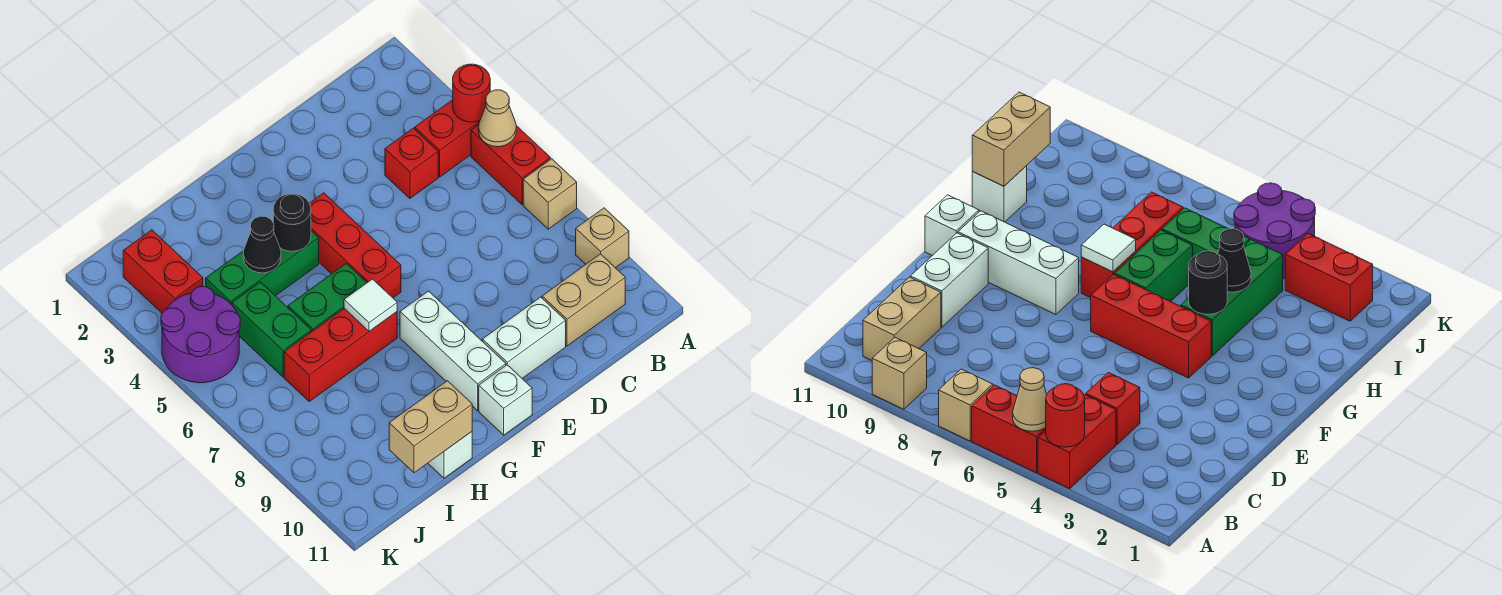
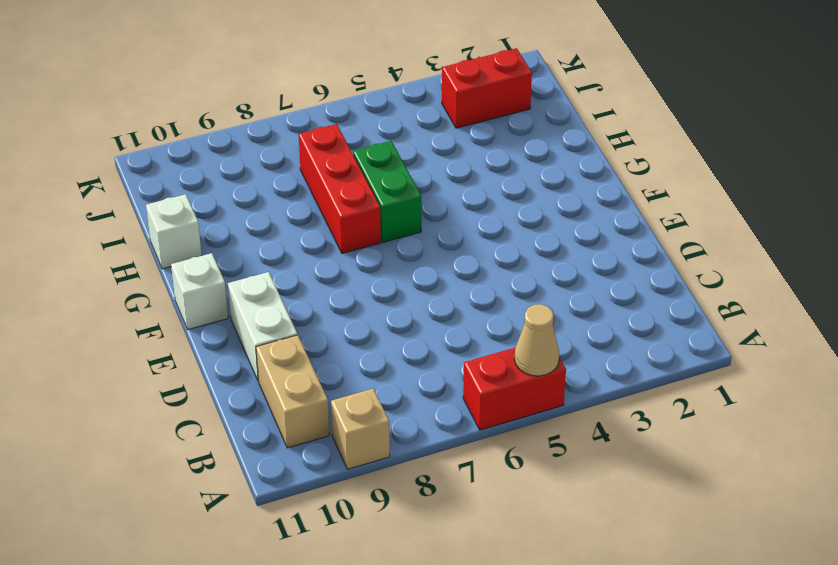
none -> red 1x2 brick [415,100,480,177]
none -> tan 1x1 brick [523,159,577,229]
none -> red 1x1 brick [385,128,438,198]

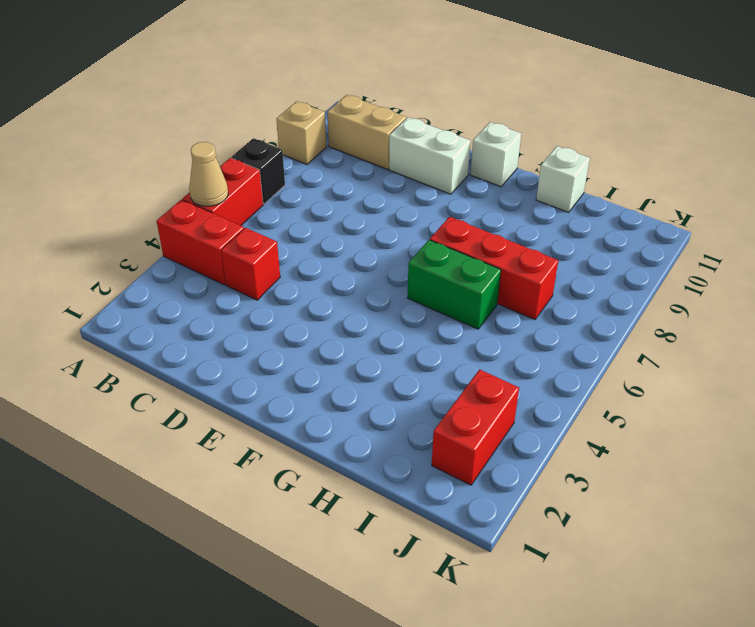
black 1x1 brick [232,138,285,204] -> tan 1x1 brick [523,159,577,229]
none -> red 1x3 brick [310,193,401,298]
none -> white 1x3 brick [400,291,506,411]
none -> green 1x3 brick [206,231,319,305]

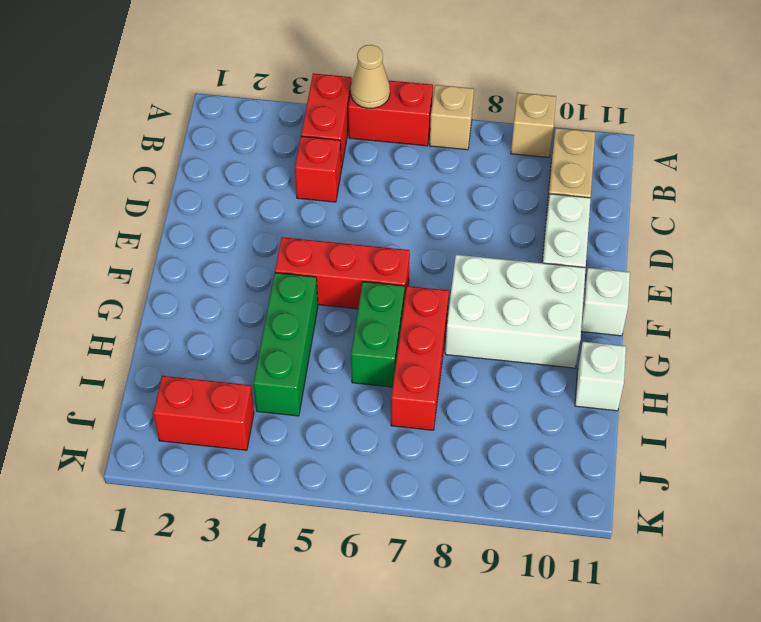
white 2x3 brick [445,255,586,368] -> white 1x3 brick [400,291,506,411]
none -> green 1x2 brick [232,282,311,377]
none -> purple 2x2 round brick [161,286,240,383]
none -> red 1x1 round brick [453,64,490,122]

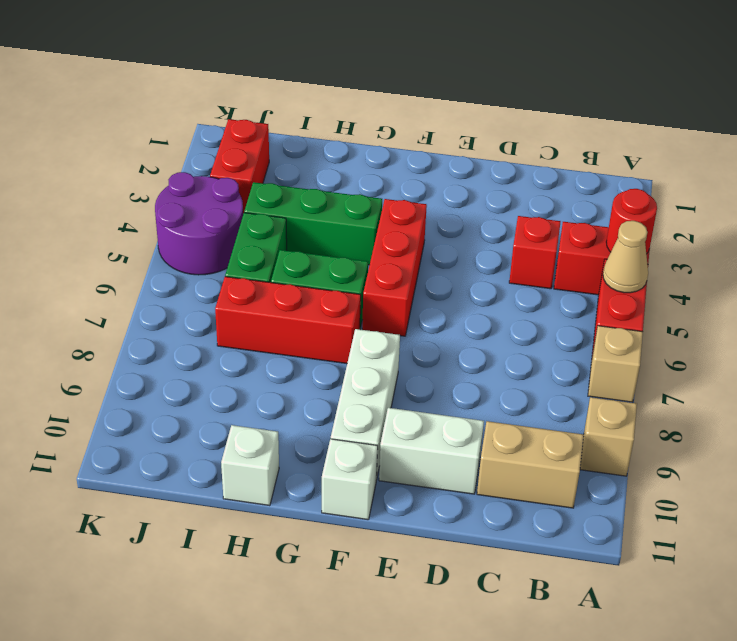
none -> black 1x1 round brick [273,194,311,251]
none -> white 1x1 tile [344,279,397,331]
none -> black 1x1 cone [243,216,281,273]

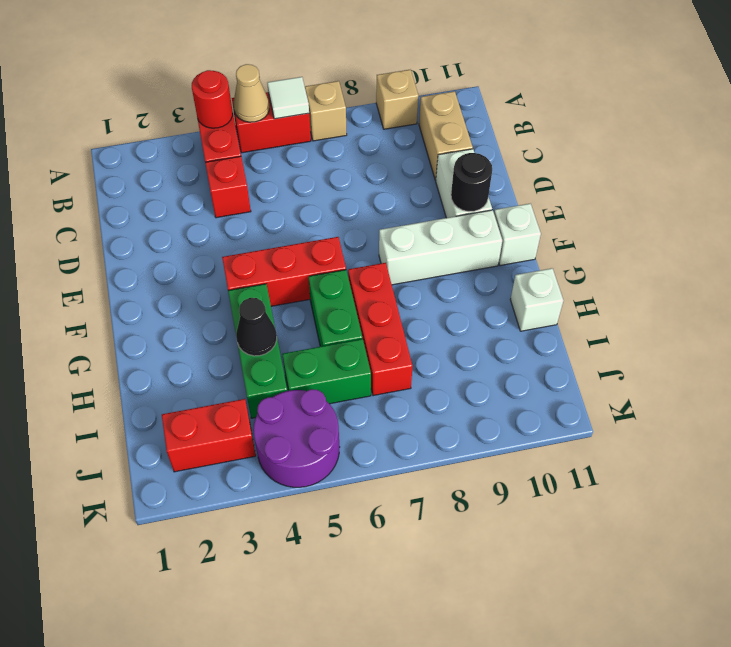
white 1x1 tile [267,77,309,119] -> white 1x1 tile moved to [344,279,397,331]
black 1x1 round brick [451,153,492,212] -> black 1x1 round brick moved to [273,194,311,251]
none -> tan 1x2 brick [389,381,472,473]

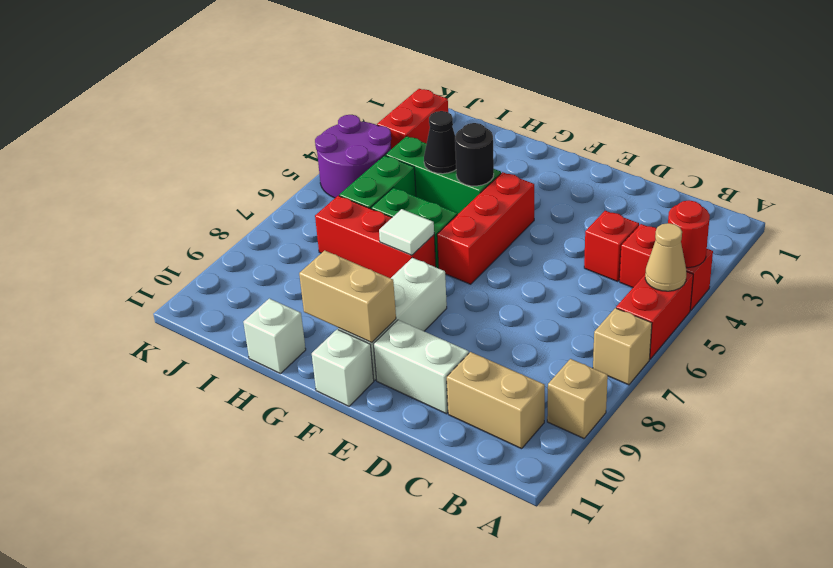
tan 1x2 brick [299,250,396,343] -> tan 1x2 brick moved to [389,381,472,473]

